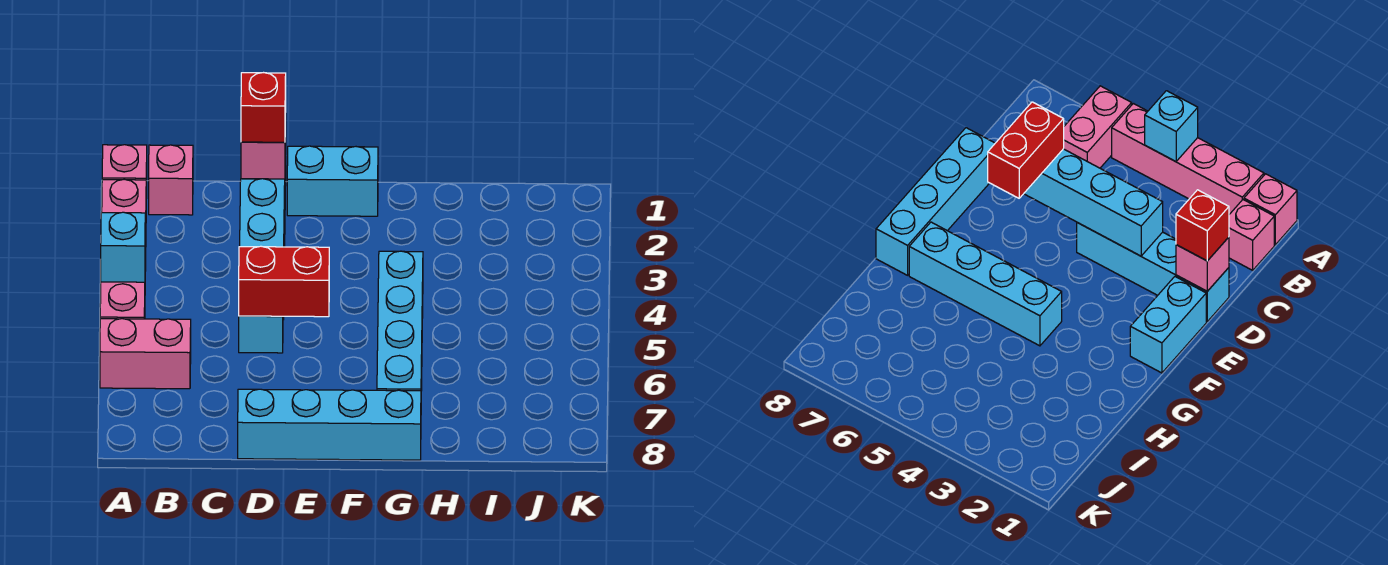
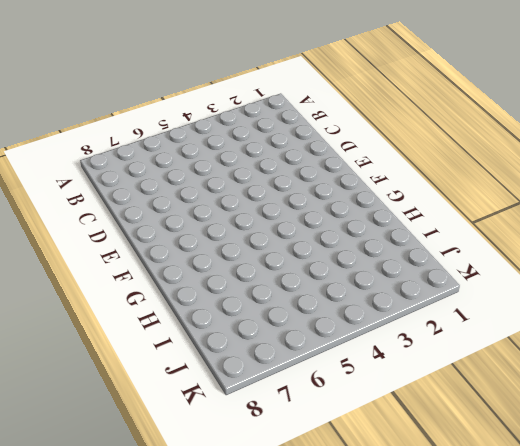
none -> pink 1x1 brick [102,145,147,198]
none -> pink 1x4 brick [100,179,146,319]
none -> pink 1x2 brick [100,319,191,389]

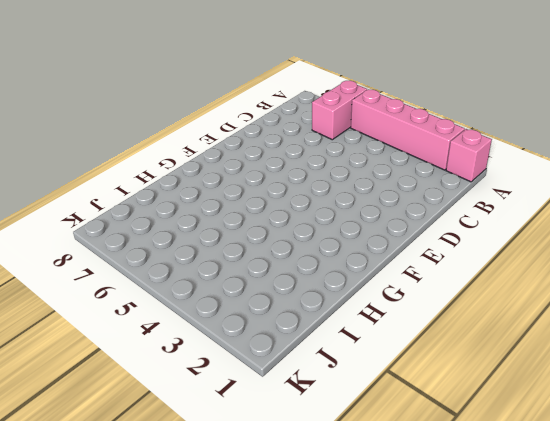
none -> pink 1x1 brick [149,145,193,215]
none -> cyan 1x4 brick [1077,223,1229,321]
none -> cyan 1x4 brick [238,389,421,460]

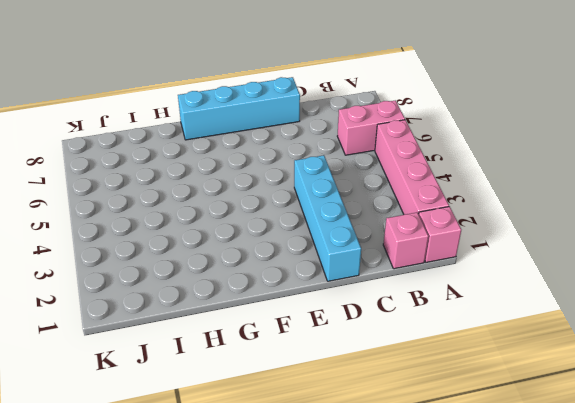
none -> cyan 1x2 brick [287,146,378,216]
none -> cyan 1x4 brick [377,251,423,391]
none -> cyan 1x1 brick [101,212,145,282]

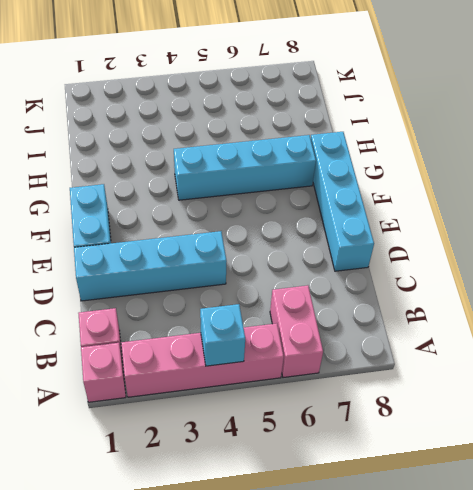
none -> pink 1x1 brick [241,113,286,179]
none -> cyan 1x4 brick [239,179,285,353]
none -> red 1x1 brick [241,73,286,142]

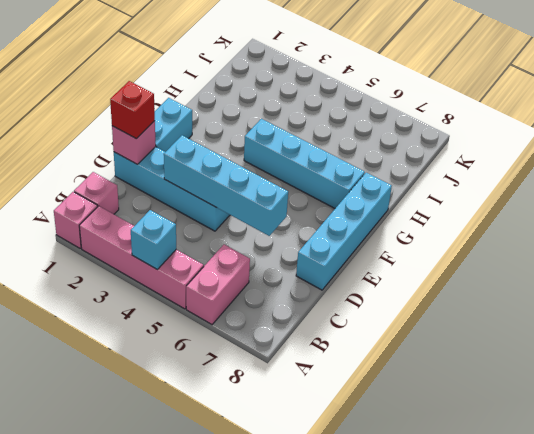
none -> red 1x2 brick [239,246,329,317]

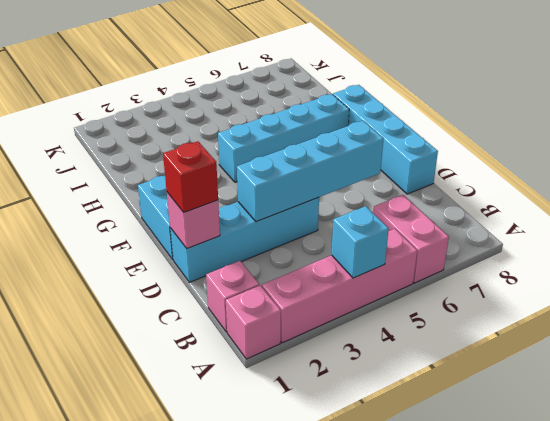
none -> red 1x2 brick [239,246,329,317]

